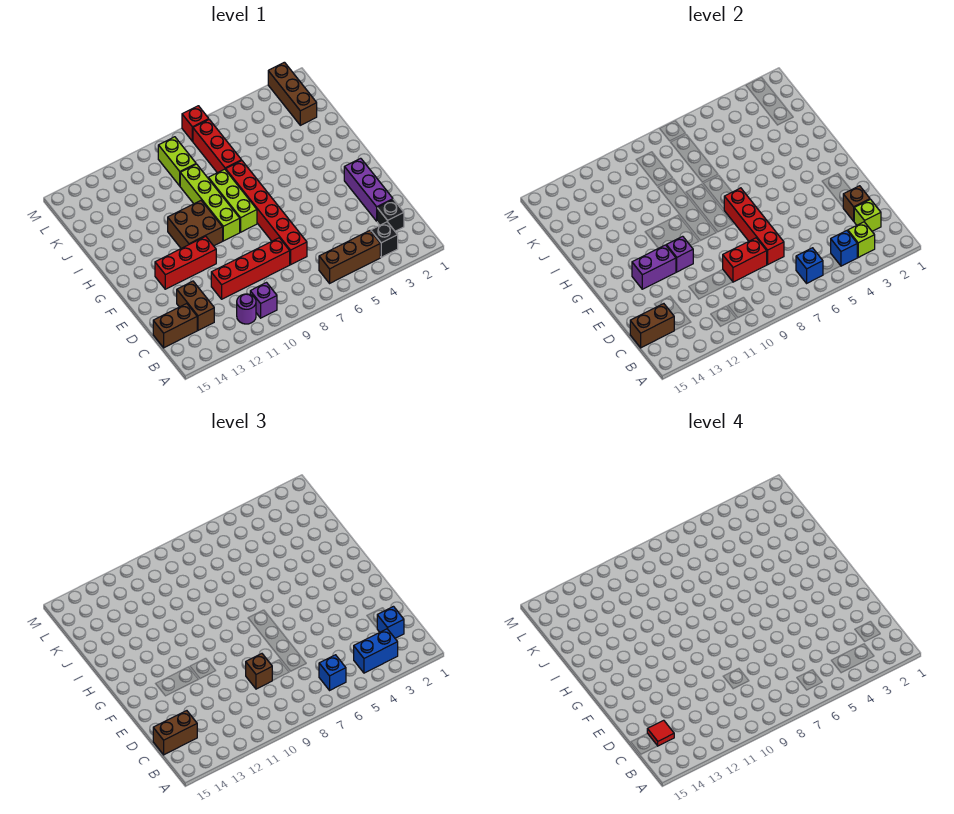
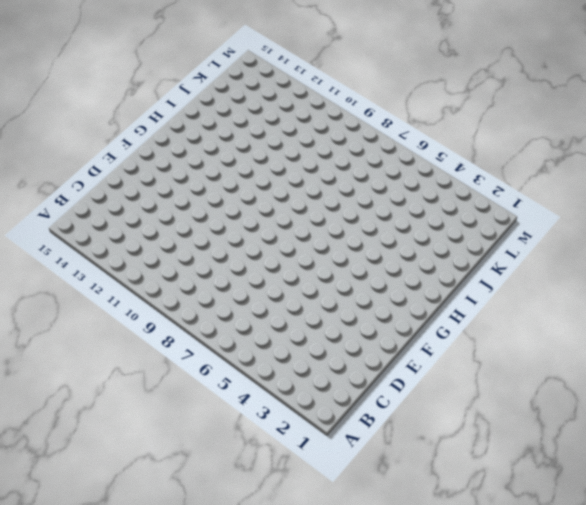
none -> black 1x1 brick [371,222,398,257]
none -> brown 1x3 brick [319,231,380,283]
none -> purple 1x1 brick [250,283,277,318]
none -> purple 1x1 round brick [237,294,256,324]

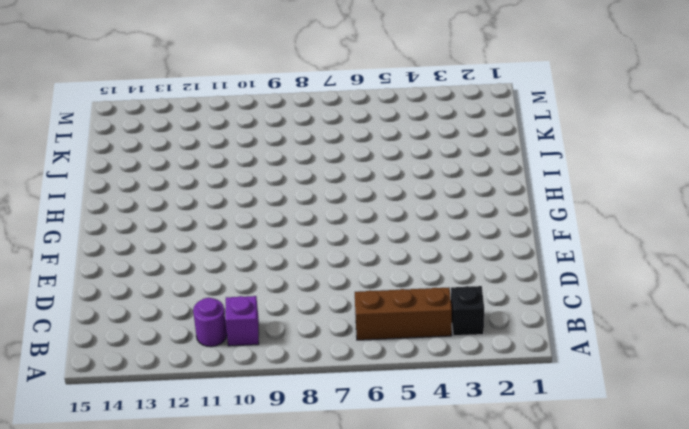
none -> black 1x1 brick [377,199,404,231]
none -> brown 1x2 brick [177,281,214,330]
none -> brown 1x2 brick [153,304,197,348]
none -> purple 1x3 brick [344,158,393,221]

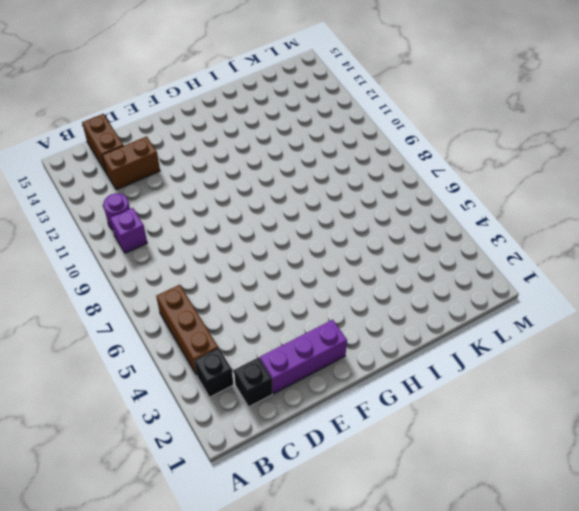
none -> red 1x6 brick [226,161,307,265]
none -> red 1x4 brick [211,238,290,299]
none -> red 1x3 brick [155,236,216,289]
none -> lime 1x3 brick [208,169,257,232]

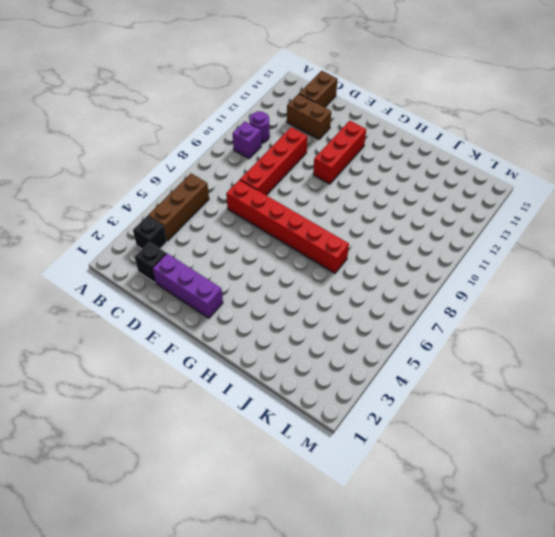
none -> lime 1x3 brick [208,169,257,232]
none -> lime 1x4 brick [180,164,240,241]
none -> brown 2x2 brick [168,201,223,248]
none -> red 1x3 brick [193,120,242,173]

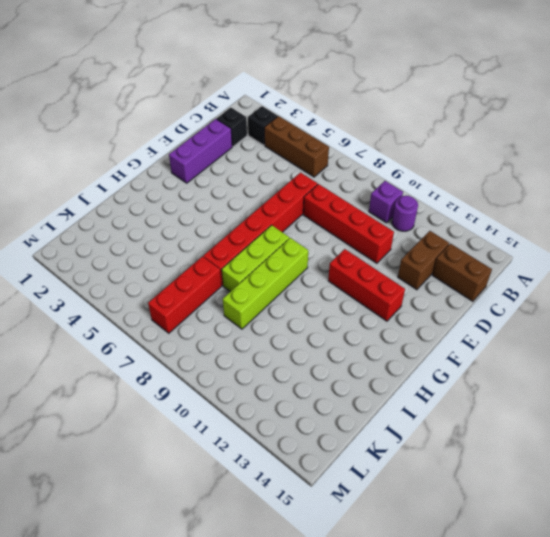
none -> brown 2x2 brick [168,201,223,248]
none -> brown 1x3 brick [268,62,317,125]
none -> lime 1x2 brick [158,137,196,186]
none -> red 1x1 brick [182,106,209,141]

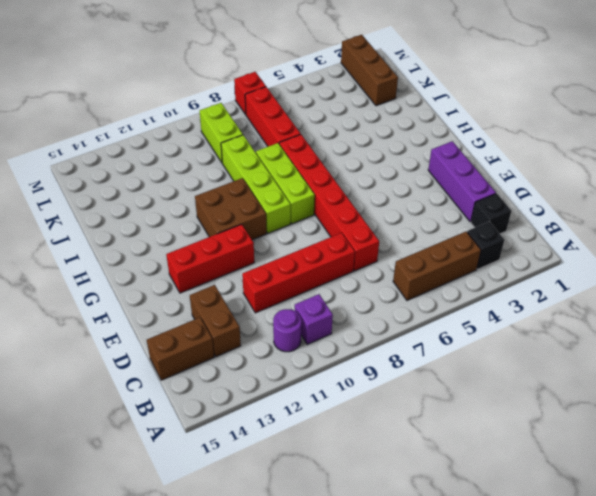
none -> lime 1x1 brick [848,222,875,257]
none -> blue 1x1 brick [831,231,857,266]
none -> blue 1x1 brick [796,248,823,283]
none -> lime 1x1 brick [854,199,881,231]

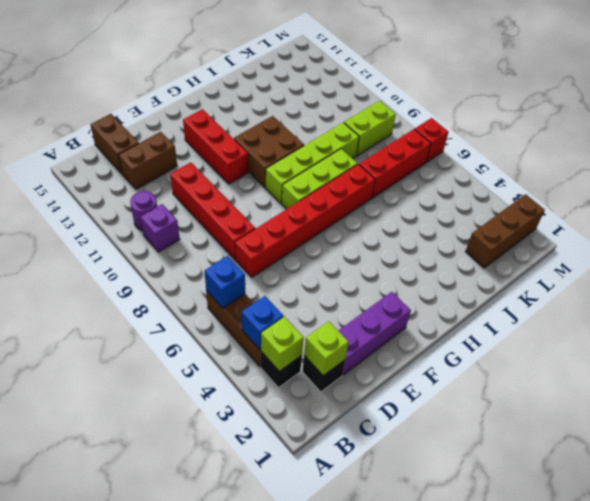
none -> brown 1x2 brick [630,304,674,348]
none -> brown 1x1 brick [843,186,870,221]
none -> red 1x4 brick [724,188,784,265]
none -> red 1x2 brick [723,238,767,282]

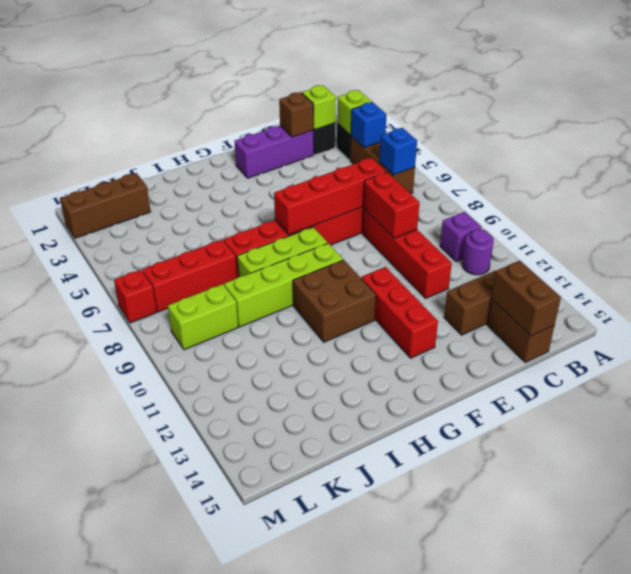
none -> purple 1x1 brick [666,236,693,272]
none -> purple 1x2 brick [632,245,676,289]
none -> blue 1x2 brick [354,629,398,673]
none -> blue 1x1 brick [319,655,346,690]

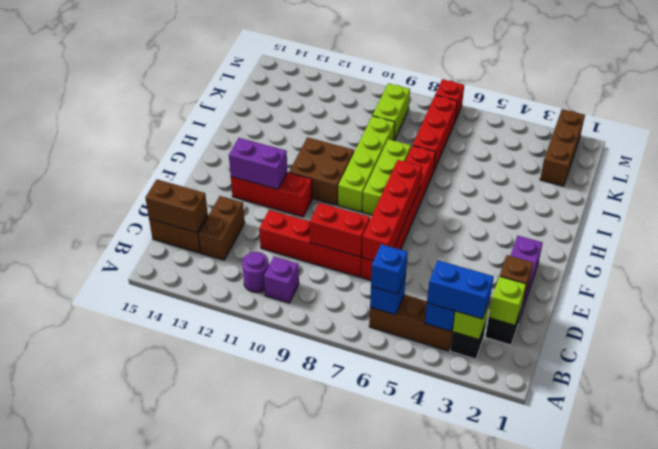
none -> purple 1x1 brick [666,236,693,272]
none -> blue 1x1 brick [377,606,404,638]
none -> brown 1x2 brick [153,711,197,755]
none -> brown 1x1 brick [246,654,272,689]

